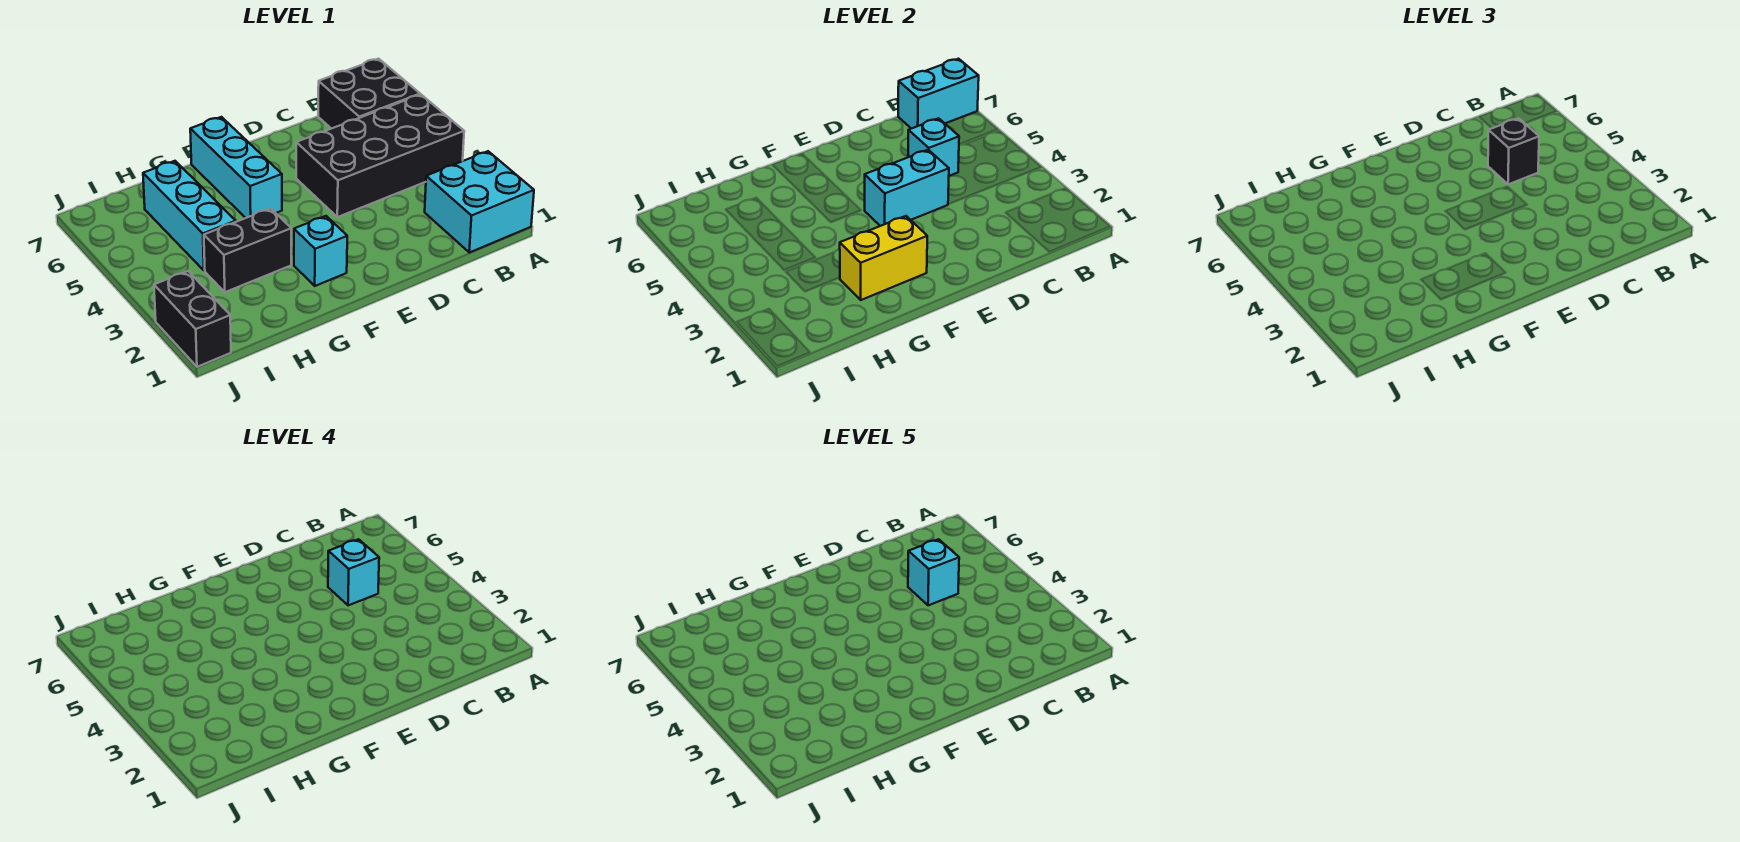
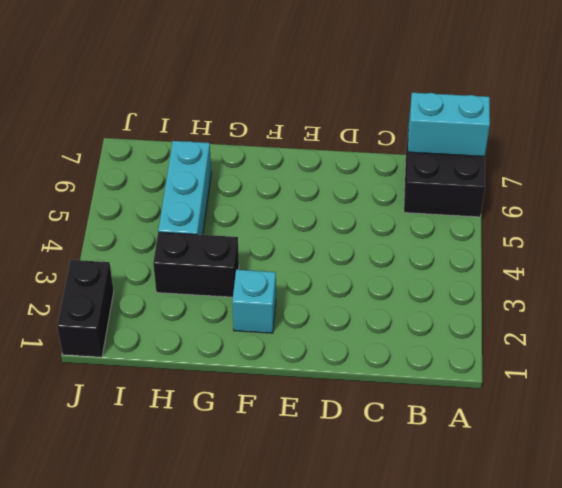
none -> cyan 2x2 brick [425,151,534,253]
none -> black 2x4 brick [296,95,464,217]
none -> cyan 1x3 brick [190,117,282,218]

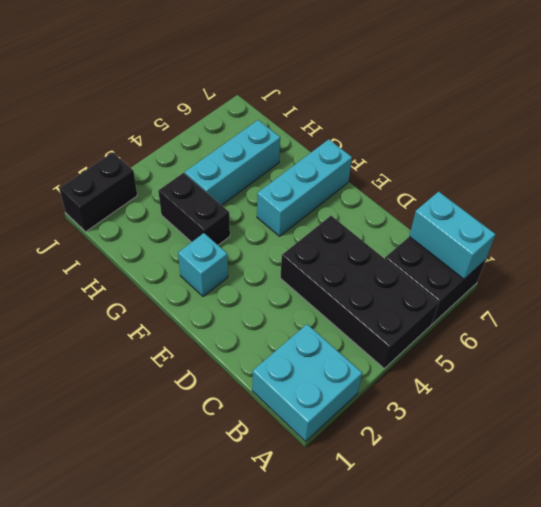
none -> cyan 1x1 brick [908,118,959,176]
none -> cyan 1x2 brick [865,150,949,226]
none -> yellow 1x2 brick [840,216,927,300]

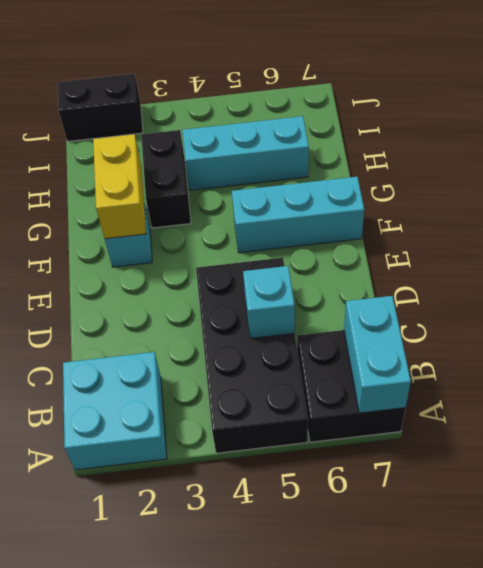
none -> cyan 1x2 brick [865,150,949,226]
none -> black 1x1 brick [1488,118,1539,184]
none -> cyan 1x1 brick [328,539,379,605]

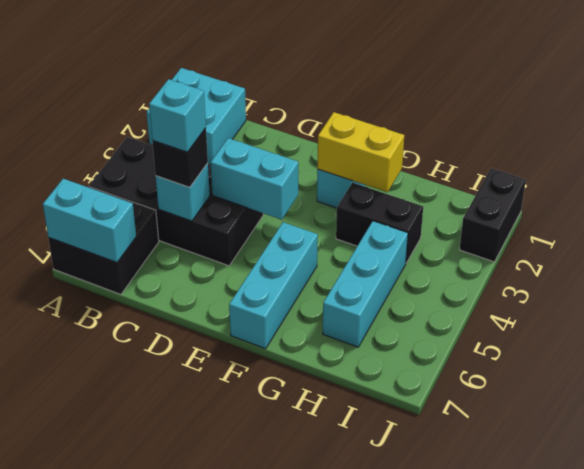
none -> cyan 1x1 brick [908,539,959,605]

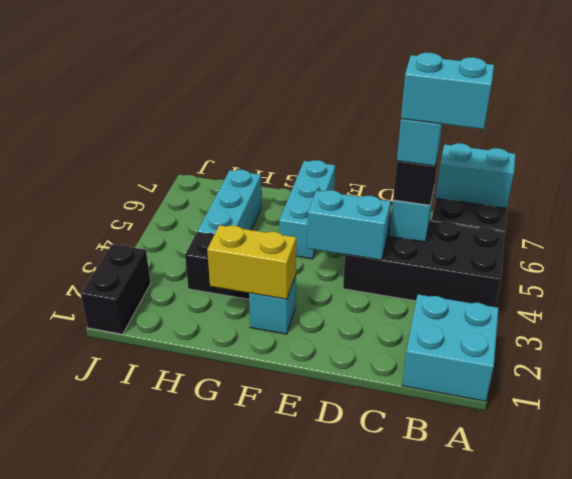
cyan 1x2 brick [401,53,494,129] -> cyan 1x1 brick [908,539,959,605]

